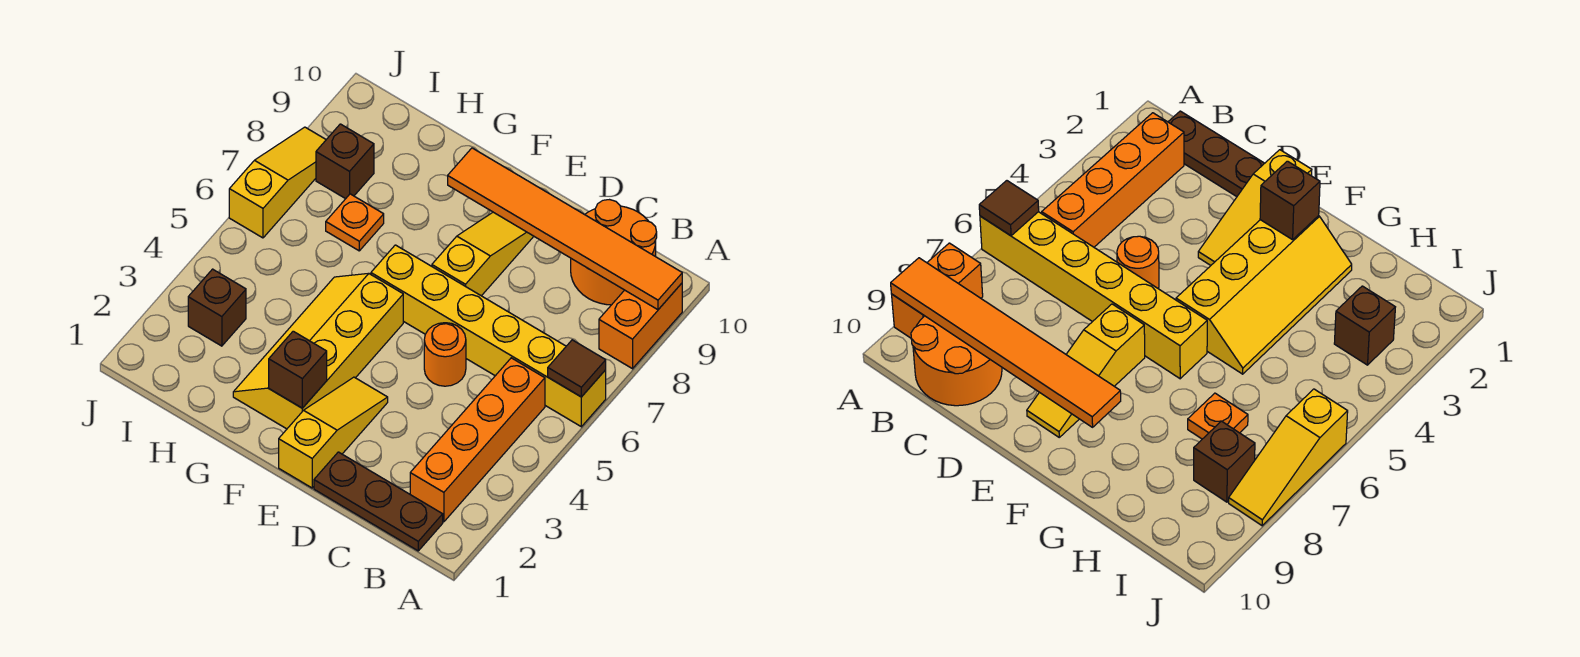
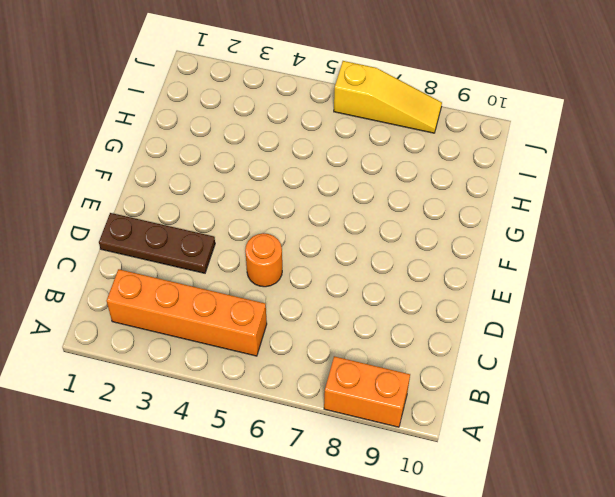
brown 1x3 plate [99,213,215,273] -> brown 1x3 plate turned to [314,452,443,551]
none -> yellow 1x6 brick [371,245,606,427]
none -> orange 2x2 round brick [571,200,657,305]
none -> yellow 1x3 slope [279,377,388,488]

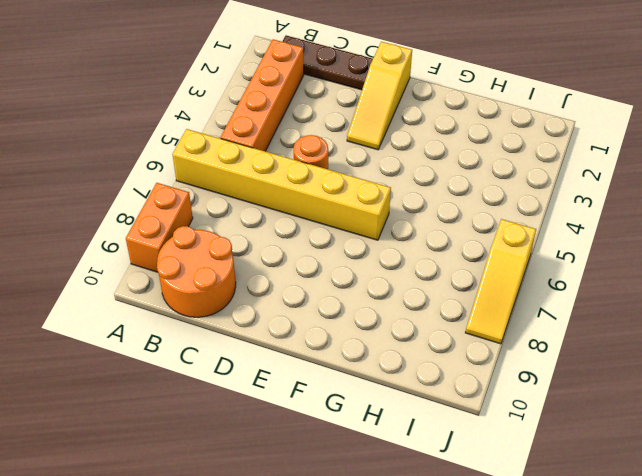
none -> yellow 1x3 slope [432,212,534,296]
none -> yellow 2x4 slope [233,273,403,429]
none -> orange 1x1 plate [326,194,384,251]

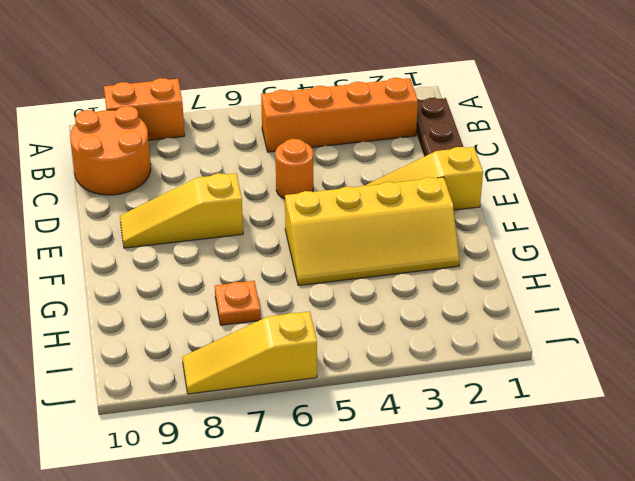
none -> yellow 1x6 brick [371,245,606,427]
none -> brown 1x1 brick [188,269,246,346]
none -> brown 1x1 brick [316,124,374,199]

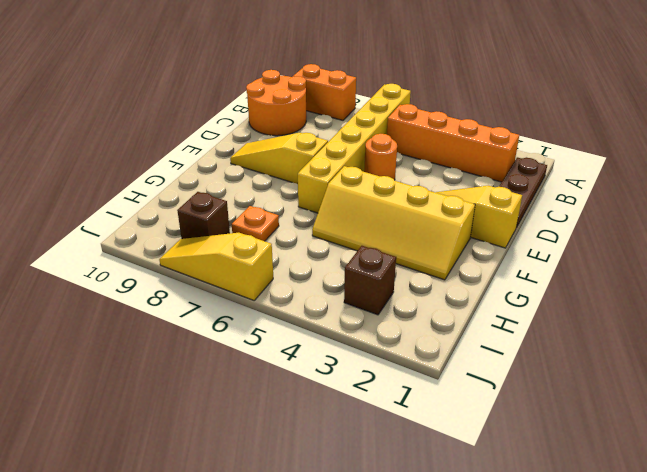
none -> brown 1x1 tile [548,340,606,397]
none -> orange 1x6 tile [448,148,682,310]
none -> brown 1x1 brick [269,331,327,408]

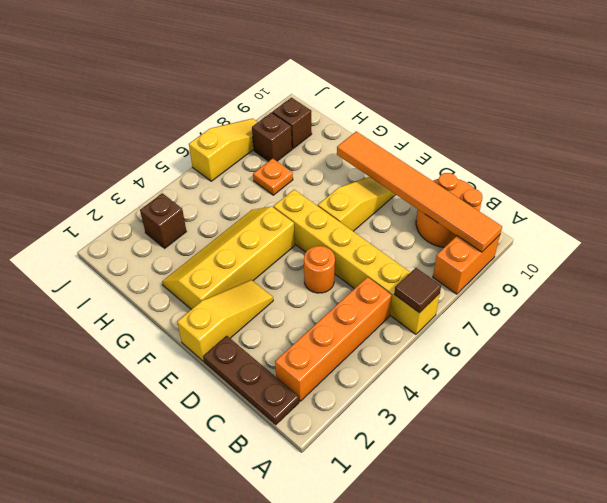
brown 1x1 brick [272,98,312,149] -> brown 1x1 brick moved to [269,331,327,408]

